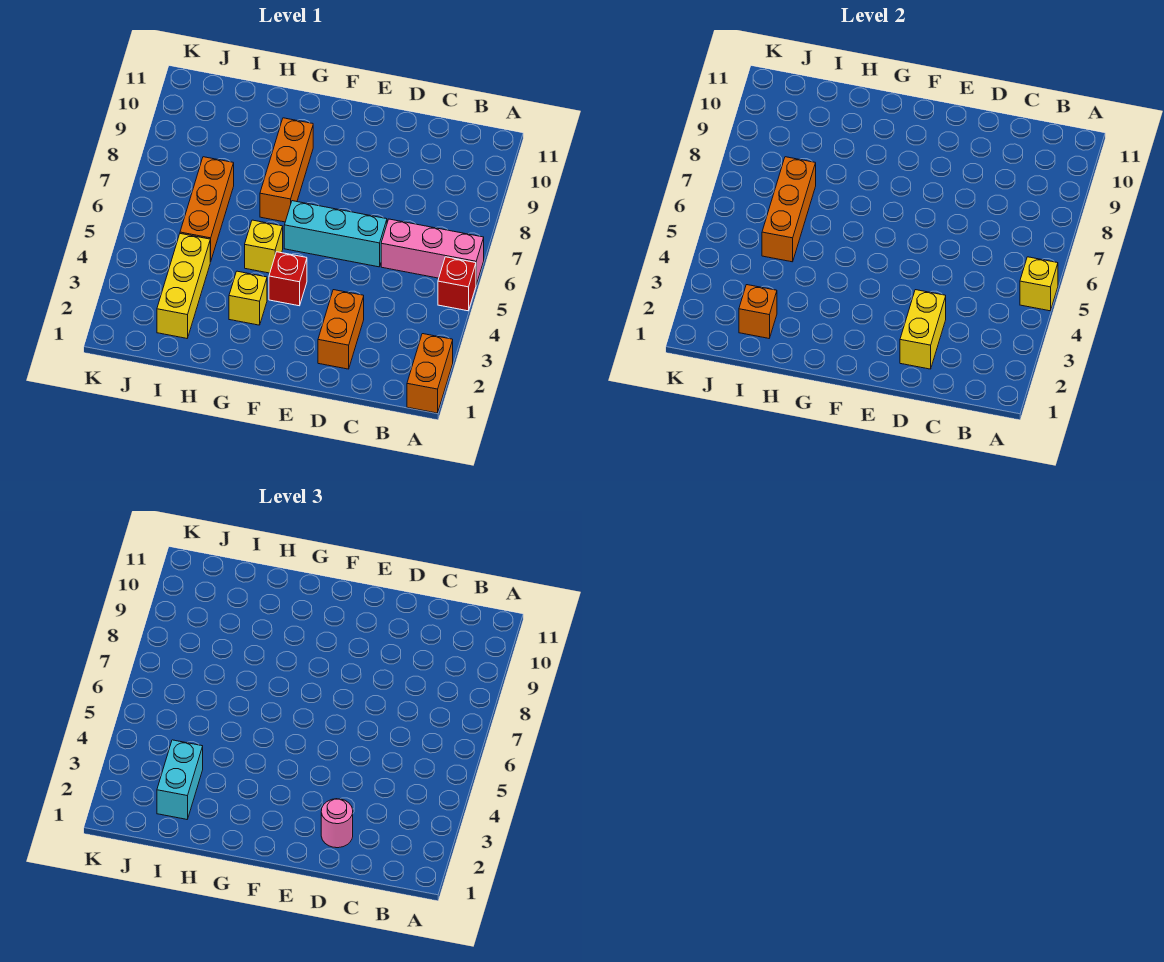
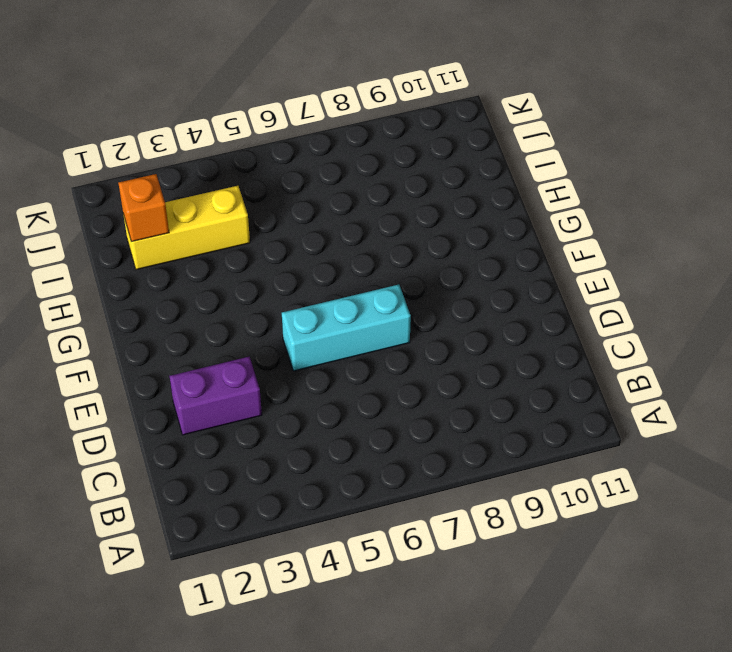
purple 1x2 brick [169,357,262,435] -> orange 1x2 brick [318,290,364,369]
cyan 1x3 brick [282,284,411,371] -> cyan 1x3 brick turned to [284,201,387,267]
none -> orange 1x2 brick [407,334,453,413]
none -> red 1x1 brick [438,257,476,311]
none -> pink 1x3 brick [381,219,484,284]

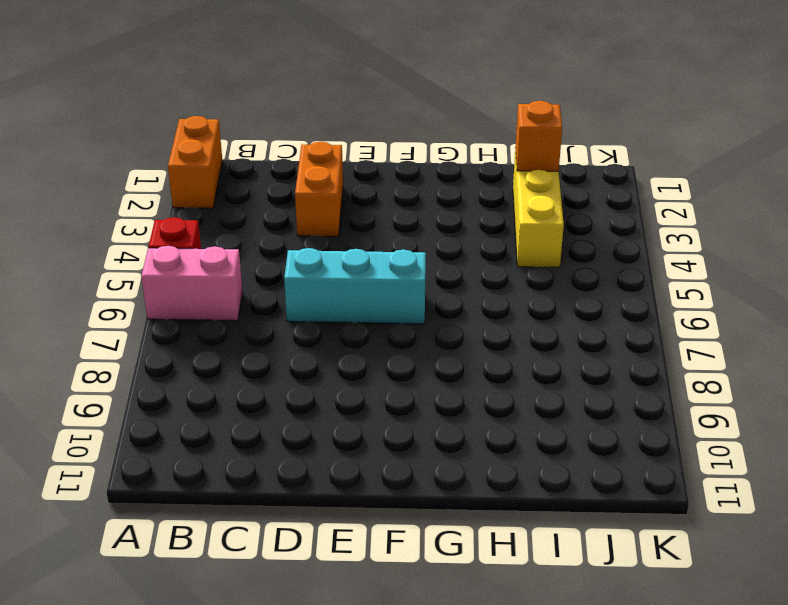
pink 1x2 brick [141,246,242,321] -> pink 1x3 brick [381,219,484,284]
none -> red 1x1 brick [269,252,307,306]
none -> yellow 1x1 brick [229,271,267,325]
none -> yellow 1x1 brick [245,220,283,273]

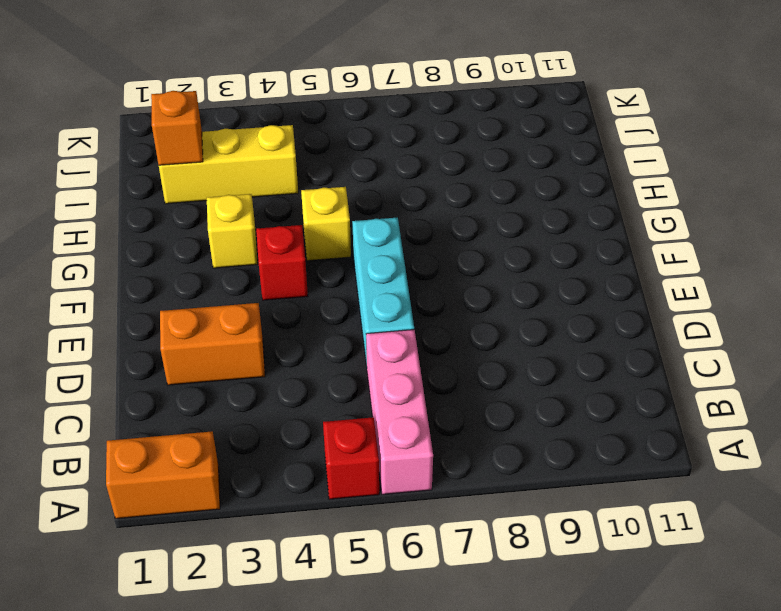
none -> orange 1x3 brick [260,118,313,222]
none -> orange 1x3 brick [180,157,234,262]
none -> yellow 1x1 brick [1020,257,1058,311]

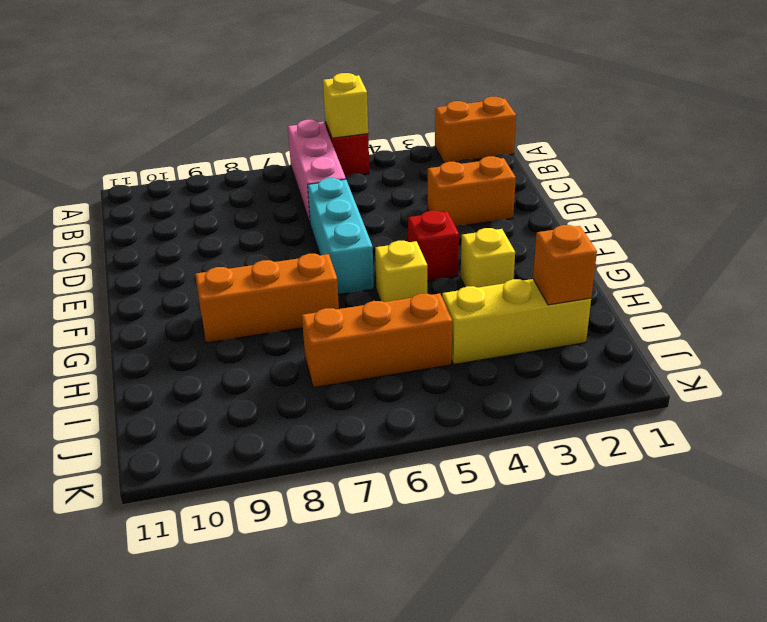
none -> yellow 1x2 brick [900,290,946,369]
none -> orange 1x3 brick [762,157,816,262]
none -> pink 1x1 round brick [321,799,353,848]

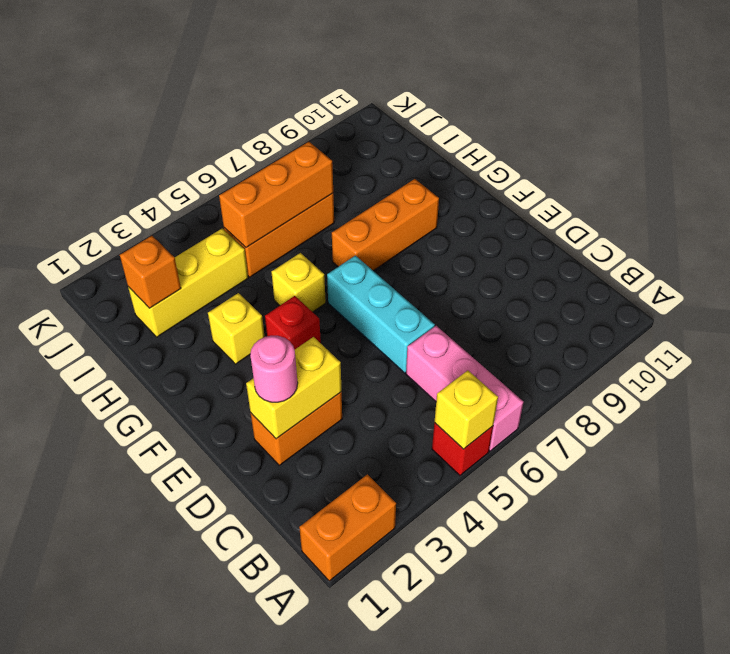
none -> cyan 1x2 brick [157,740,203,819]

